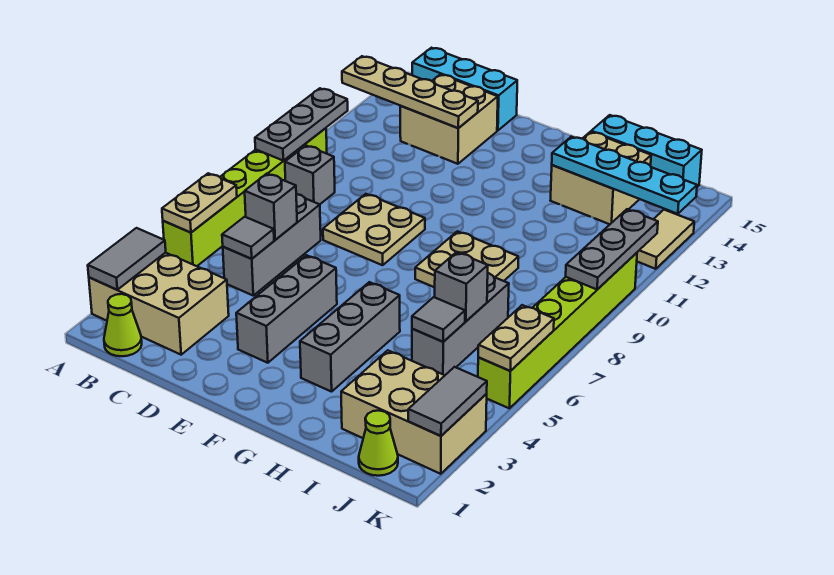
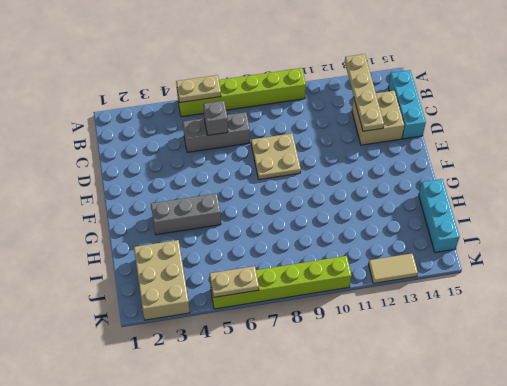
none -> tan 2x3 brick [89,253,229,355]
none -> lime 1x1 cone [104,294,142,356]
none -> grey 1x1 brick [285,146,335,205]
none -> grey 1x3 brick [236,255,337,363]

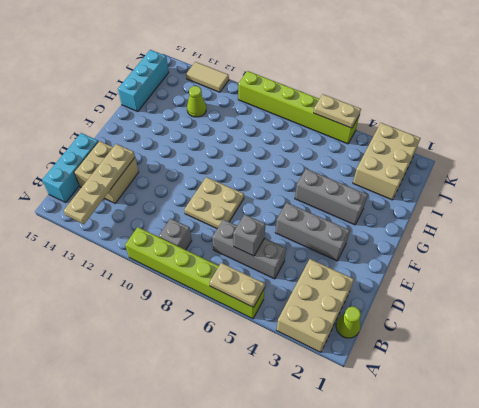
lime 1x1 cone [187,86,206,117] -> lime 1x1 cone moved to [359,411,398,476]
none -> tan 2x2 plate [415,231,518,287]
none -> tan 2x2 brick [550,132,651,224]
none -> grey 1x3 brick [412,273,509,375]
none -> grey 1x2 tile [88,228,166,290]

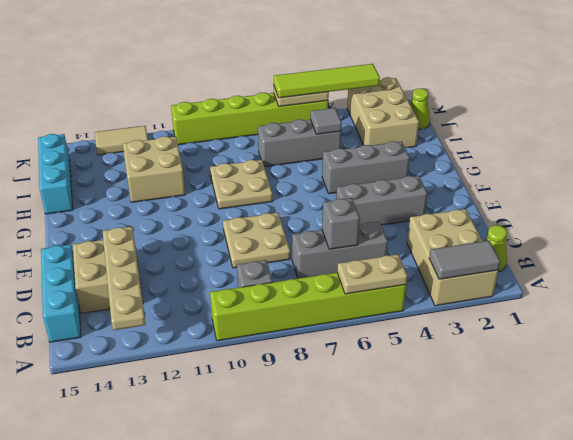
tan 2x2 brick [123,136,185,202] -> tan 2x2 brick moved to [550,132,651,224]
lime 1x4 tile [274,64,380,98] -> none
none -> grey 1x3 plate [255,88,348,161]
none -> grey 1x1 tile [222,217,274,259]
none -> cyan 1x4 plate [552,137,697,214]
none -> grey 1x1 brick [435,252,488,321]

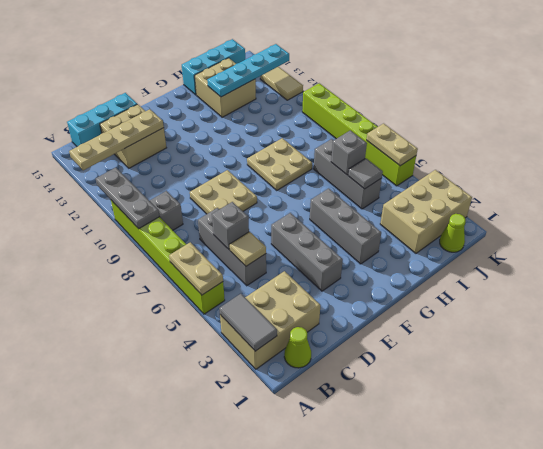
tan 1x1 tile [230,232,266,266] -> grey 1x1 tile [222,217,274,259]
none -> grey 1x2 tile [408,367,487,436]
none -> grey 1x3 plate [566,209,658,289]

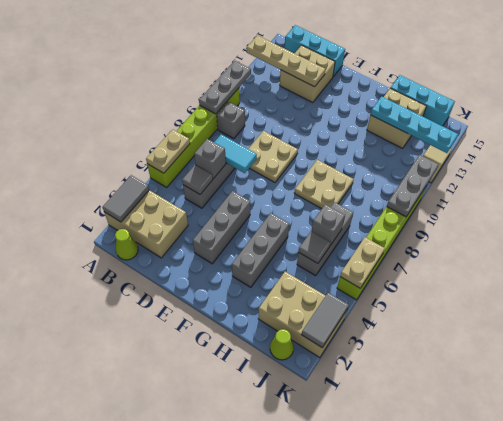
cyan 1x2 tile [214,134,257,173] -> none

